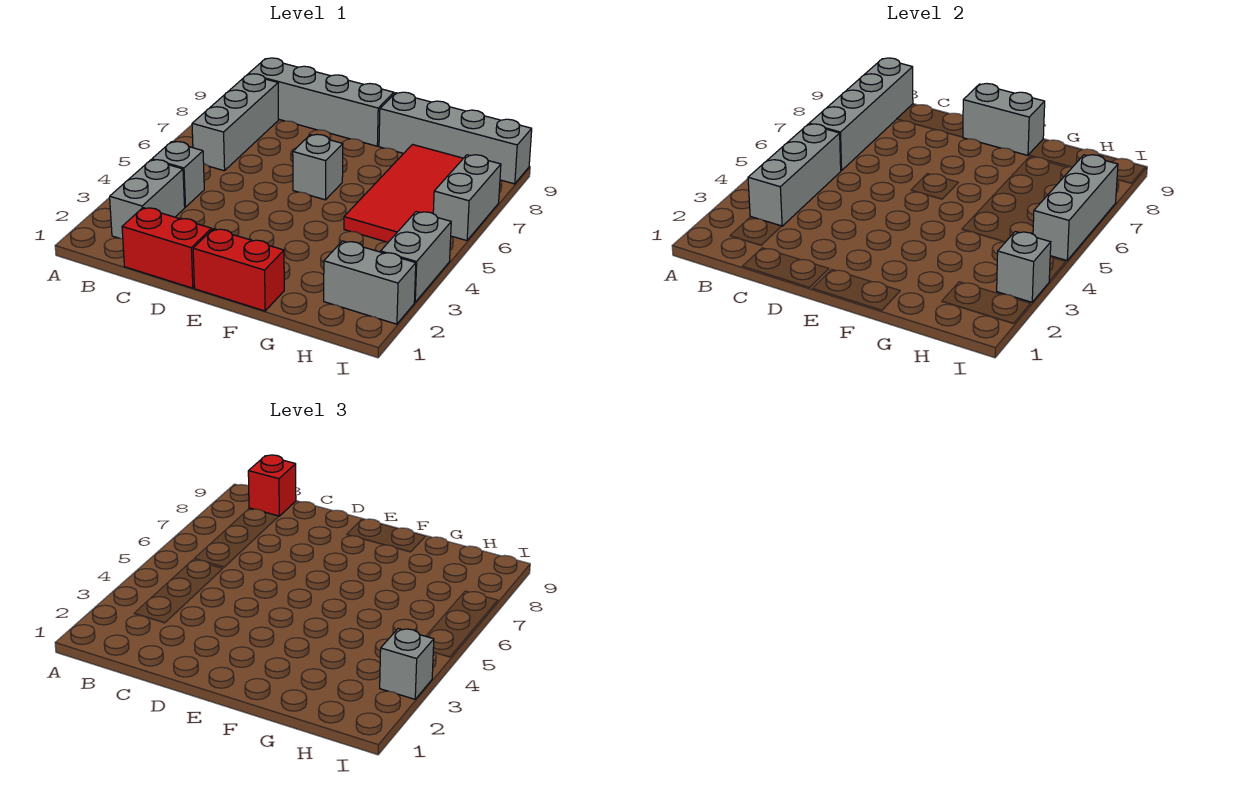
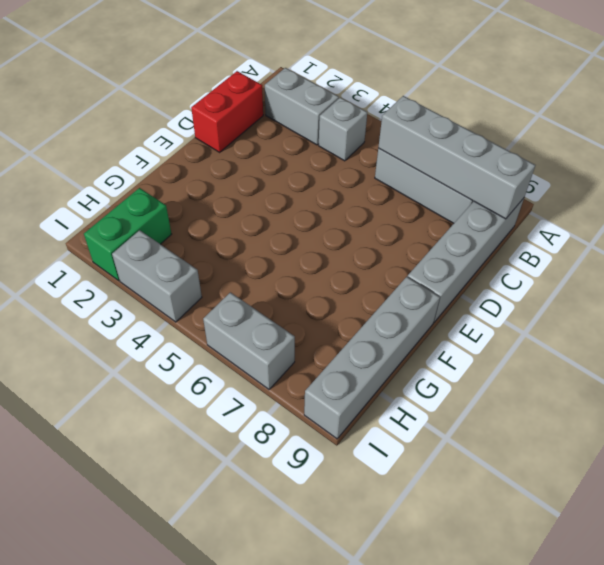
green 1x2 brick [84,188,172,281] -> grey 1x2 brick [324,241,416,324]
none -> red 1x2 brick [193,229,284,311]
none -> grey 1x1 brick [293,134,343,200]
none -> red 2x4 tile [344,145,463,242]

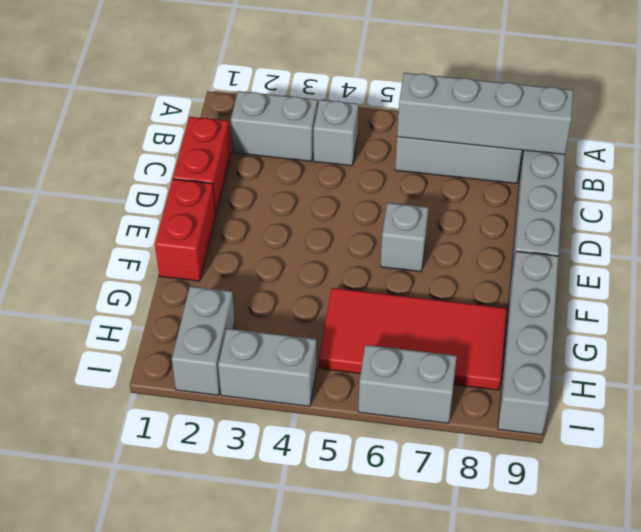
none -> grey 1x3 brick [748,124,841,226]
none -> grey 1x2 brick [963,84,1045,155]
none -> grey 1x1 brick [997,232,1051,302]

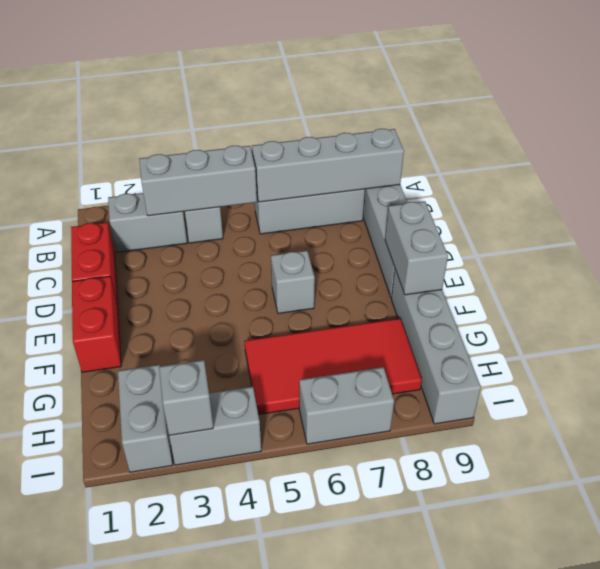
none -> grey 1x3 brick [1033,155,1118,260]
none -> red 1x1 brick [248,455,296,516]
none -> grey 1x1 brick [380,629,434,699]

